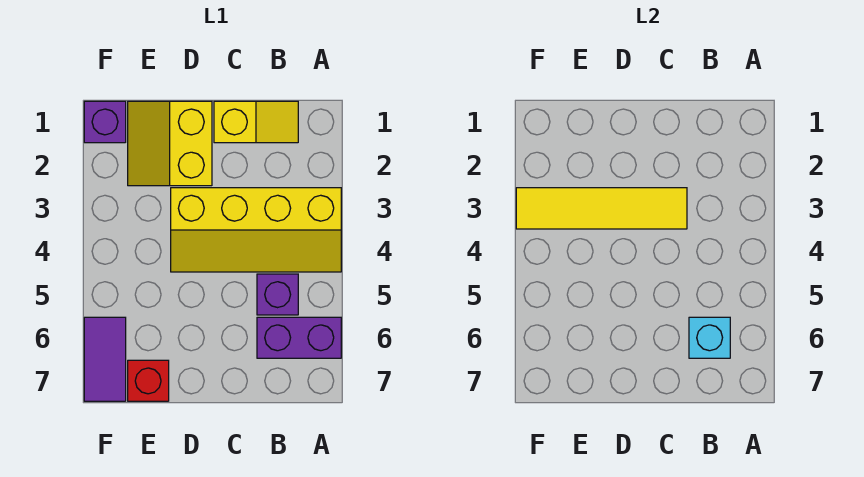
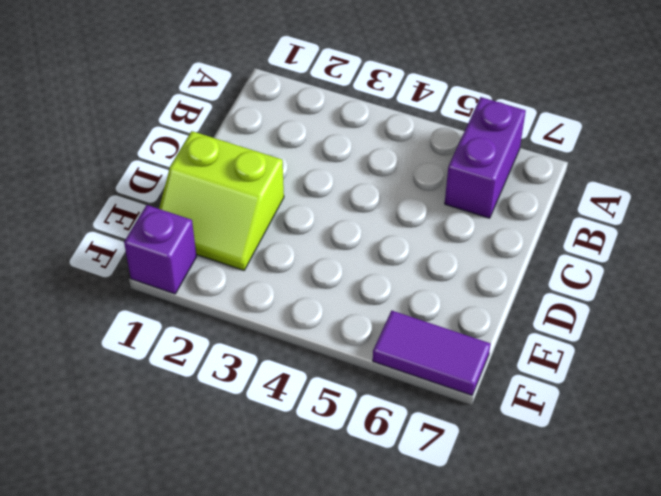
lime 2x2 slope [159,131,284,270] -> yellow 2x2 slope [128,101,212,186]
none -> yellow 2x4 slope [171,188,341,272]
none -> yellow 1x2 slope [214,101,298,143]

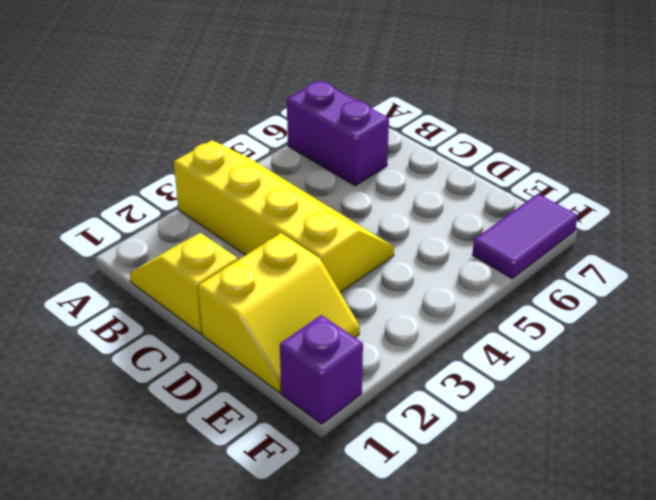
none -> purple 1x1 brick [257,274,298,315]
none -> red 1x1 brick [128,360,169,401]

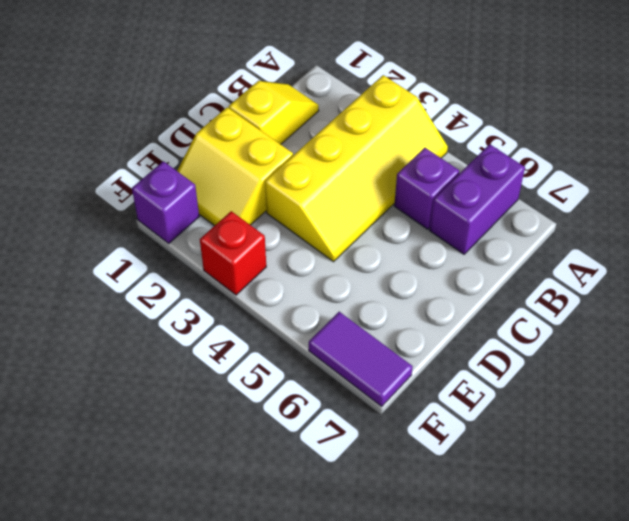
red 1x1 brick [200,211,266,295] -> red 1x1 brick moved to [128,360,169,401]
none -> cyan 1x1 brick [689,317,730,358]
none -> yellow 1x4 tile [516,188,687,229]

